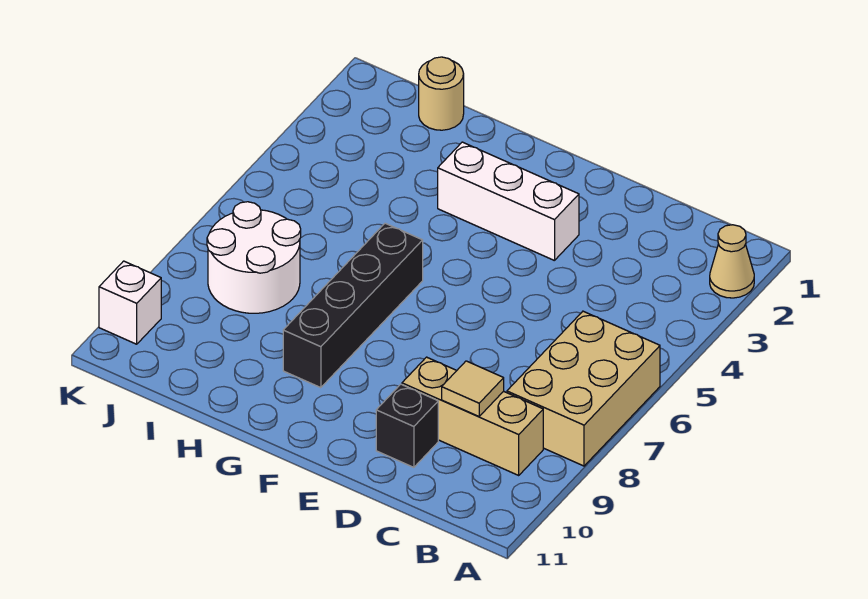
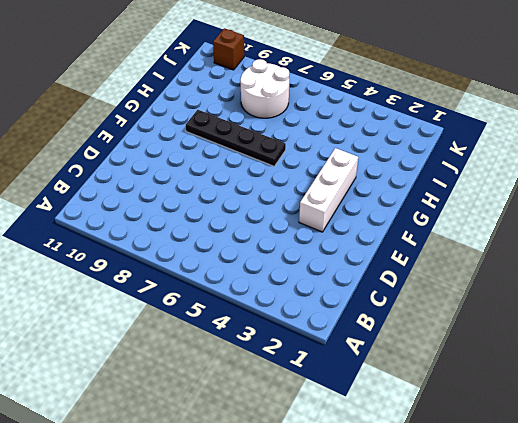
black 1x4 plate [186,110,286,166] -> black 1x4 brick [283,223,423,388]
brown 1x1 brick [213,28,244,70] -> white 1x1 brick [99,261,161,344]
none -> tan 1x1 cone [710,225,754,298]
none -> tan 2x3 brick [507,311,660,466]

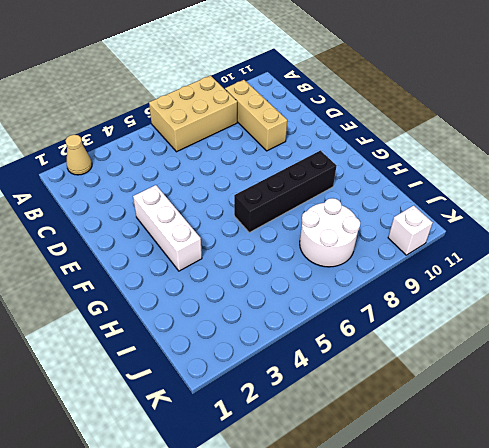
none -> black 1x1 brick [376,384,438,467]
none -> tan 1x1 round brick [419,57,464,130]

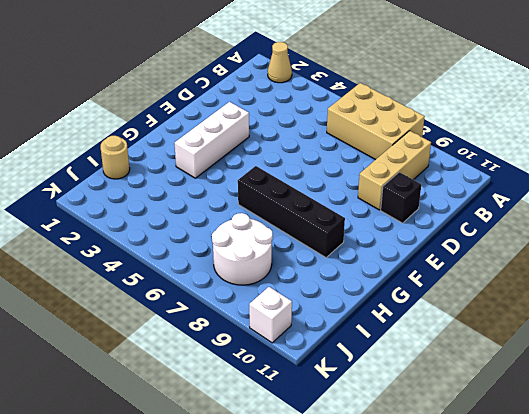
none -> tan 1x1 tile [442,361,504,416]

